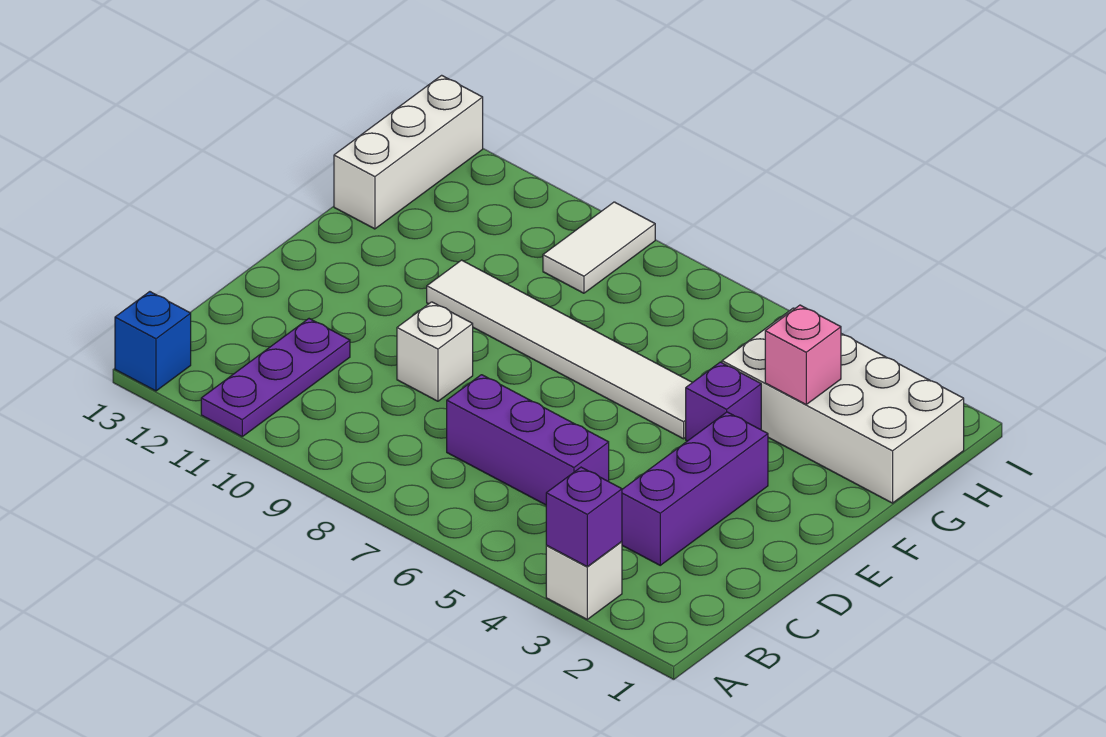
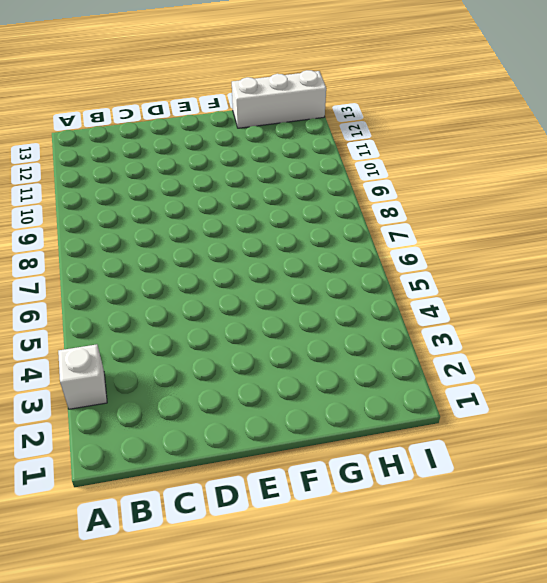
none -> purple 1x3 plate [201,319,350,436]
none -> blue 1x1 brick [115,292,191,391]
none -> purple 1x3 brick [622,412,768,565]

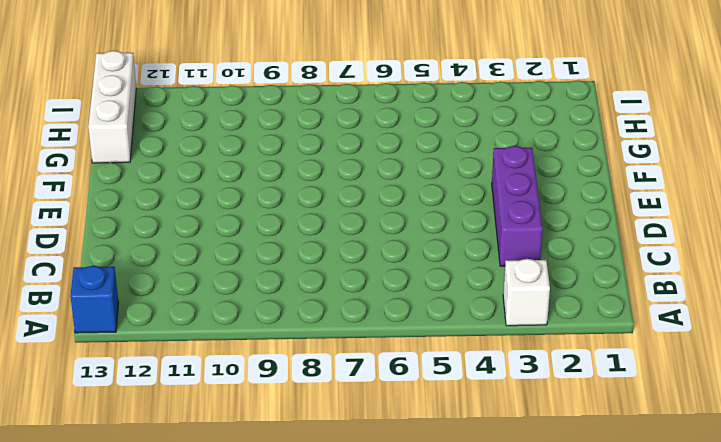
none -> purple 1x3 plate [201,319,350,436]
none -> purple 1x3 brick [447,375,609,505]
none -> white 1x1 brick [397,302,473,401]

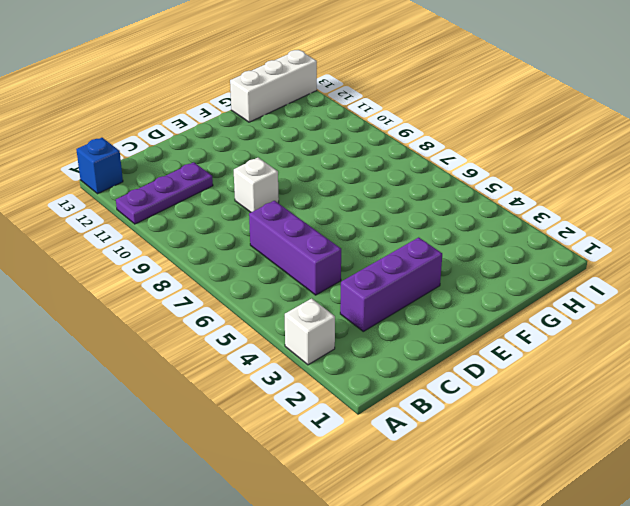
none -> purple 1x1 brick [686,362,761,441]
none -> white 1x6 tile [427,260,692,439]
none -> white 2x4 brick [722,308,964,503]

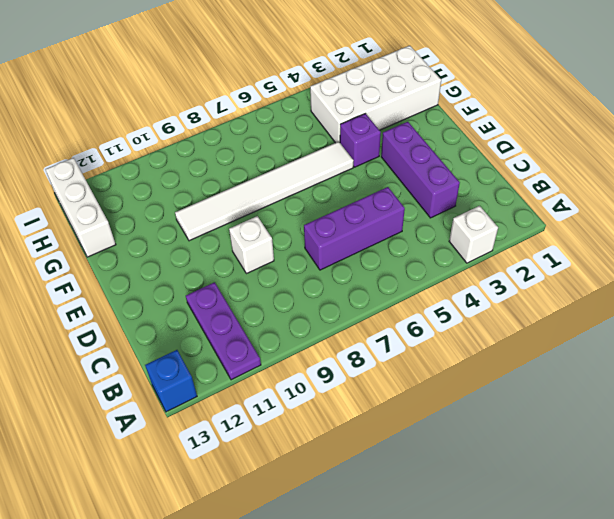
none -> white 1x2 tile [543,202,655,293]
none -> purple 1x1 brick [546,467,622,566]
none -> pink 1x1 brick [765,305,841,404]

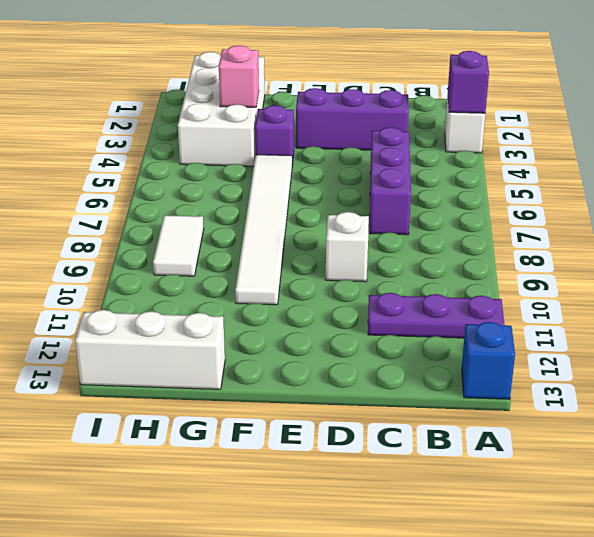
white 1x2 tile [153,215,204,276] -> white 1x2 tile turned to [543,202,655,293]

